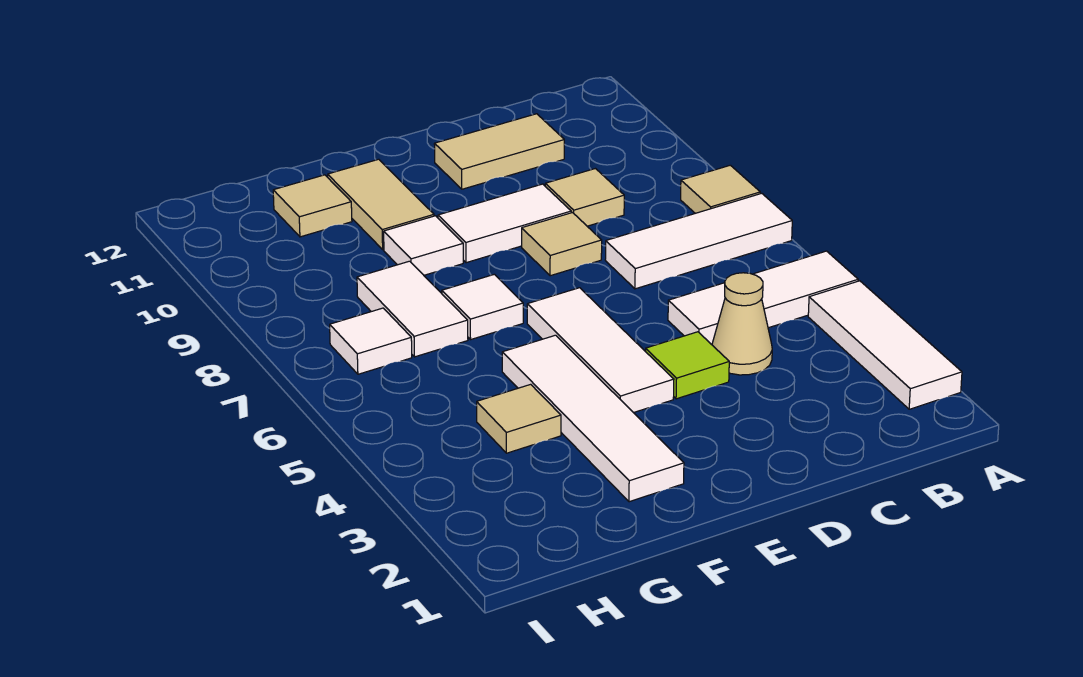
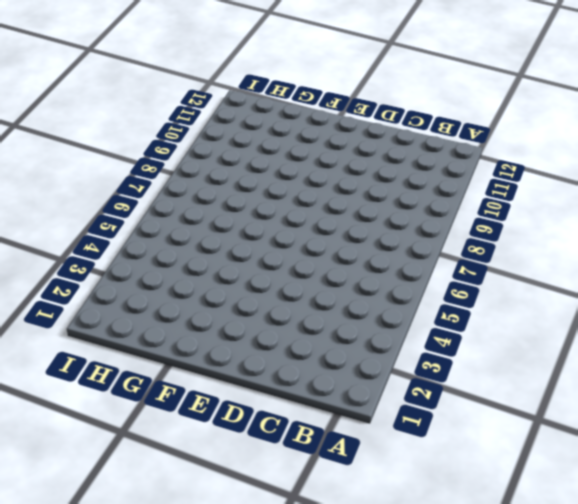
none -> white 1x3 tile [808,281,962,409]
none -> white 1x3 tile [668,251,858,345]
none -> white 1x3 tile [605,193,792,289]

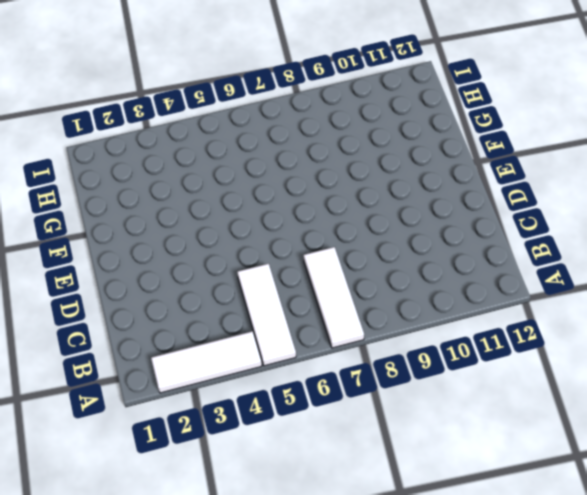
none -> tan 1x1 tile [681,165,760,213]
none -> tan 1x1 cone [712,273,772,375]
none -> tan 1x1 tile [545,169,624,226]

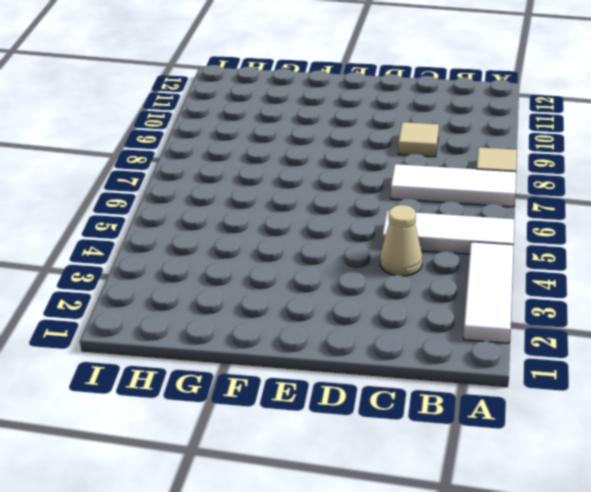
none -> tan 1x2 tile [434,114,564,189]
none -> lime 1x1 tile [645,332,729,399]
none -> tan 1x1 tile [522,213,602,276]

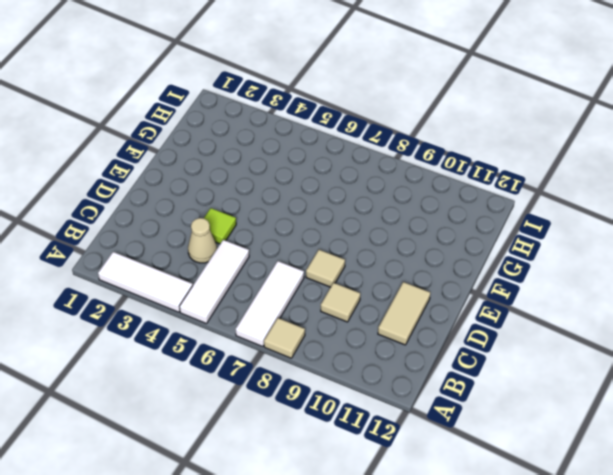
none -> white 1x2 tile [438,184,571,263]
none -> white 1x3 tile [527,288,674,413]
none -> white 1x4 tile [502,335,684,502]

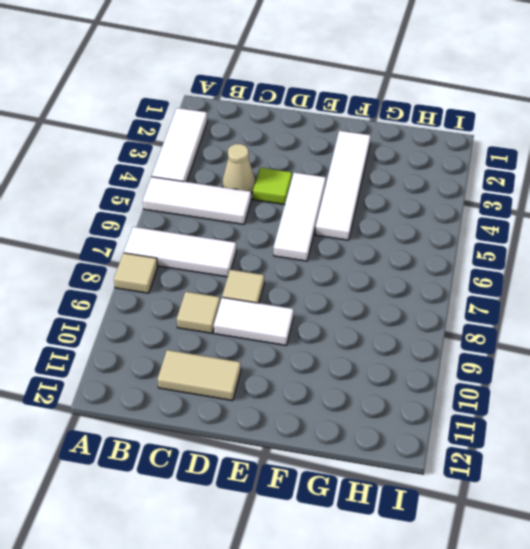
none -> white 1x1 tile [442,274,523,339]
none -> white 1x1 tile [384,216,463,275]
none -> tan 1x2 tile [328,159,434,250]

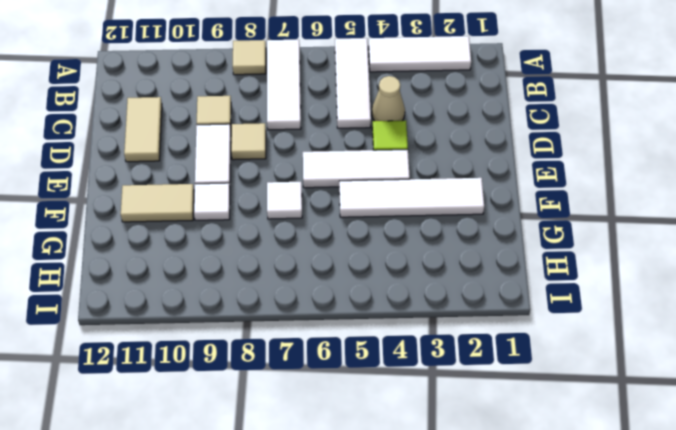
none -> tan 1x1 tile [477,384,561,453]
none -> white 1x2 tile [357,261,468,357]
none -> tan 1x1 tile [273,175,352,237]

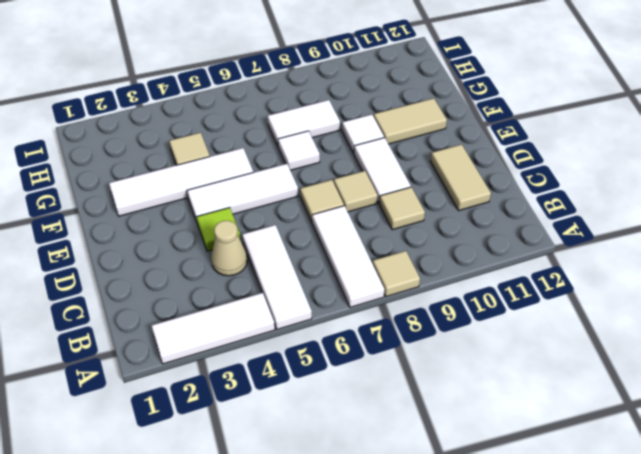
tan 1x1 tile [300,180,344,222] -> tan 1x1 tile moved to [273,175,352,237]
none -> white 1x1 tile [330,308,412,374]

